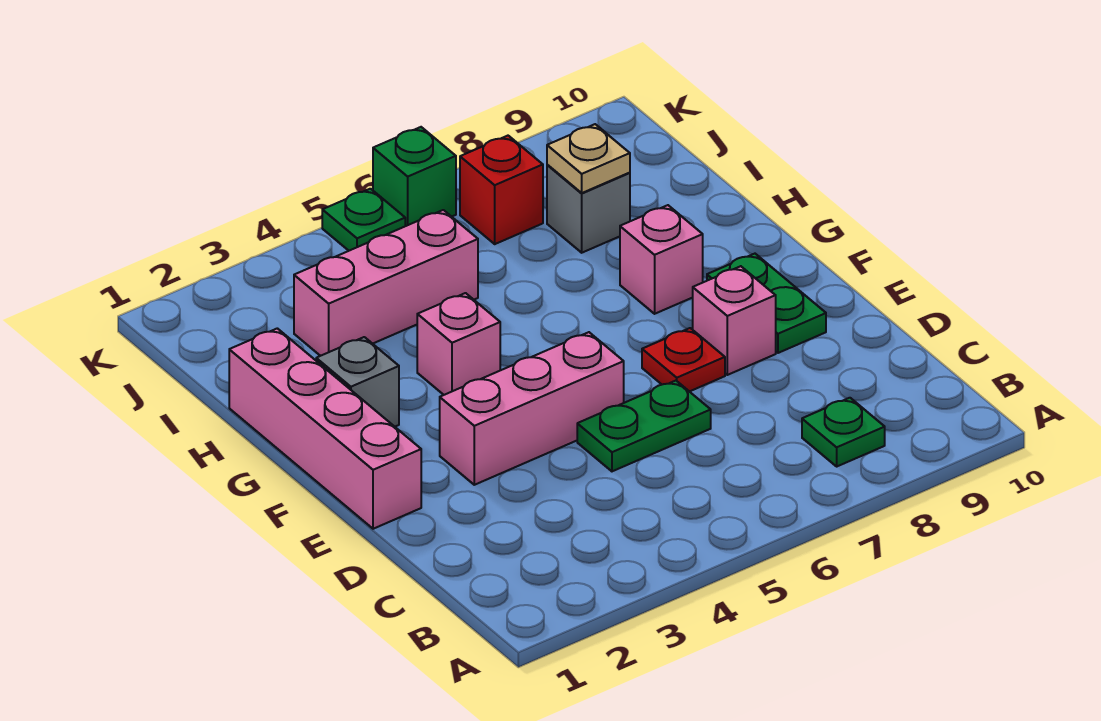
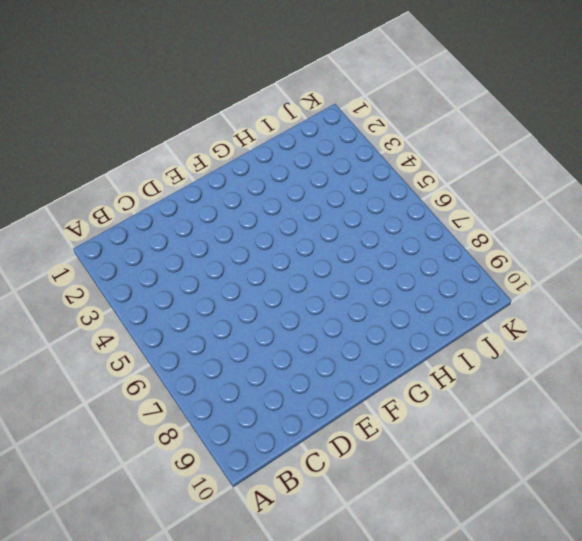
none -> green 1x1 plate [802,398,885,466]
none -> green 1x2 plate [577,381,711,471]
none -> pink 1x4 brick [229,328,421,529]

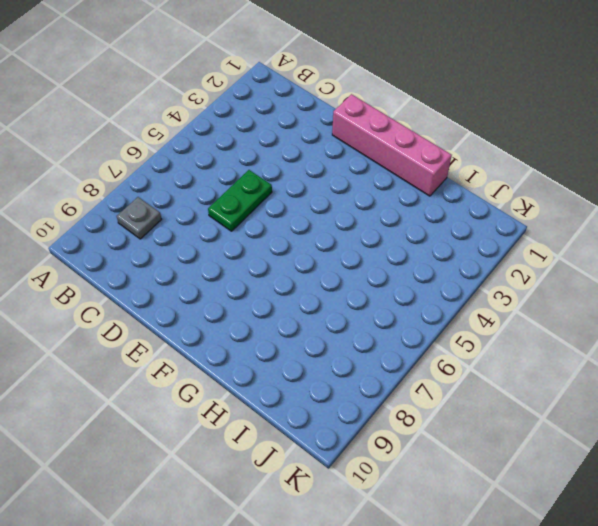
grey 1x1 plate [117,197,162,239] -> green 1x1 plate [802,398,885,466]
none -> pink 1x3 brick [440,332,624,485]
none -> red 1x1 plate [642,328,725,392]
none -> pink 1x1 brick [693,266,776,375]

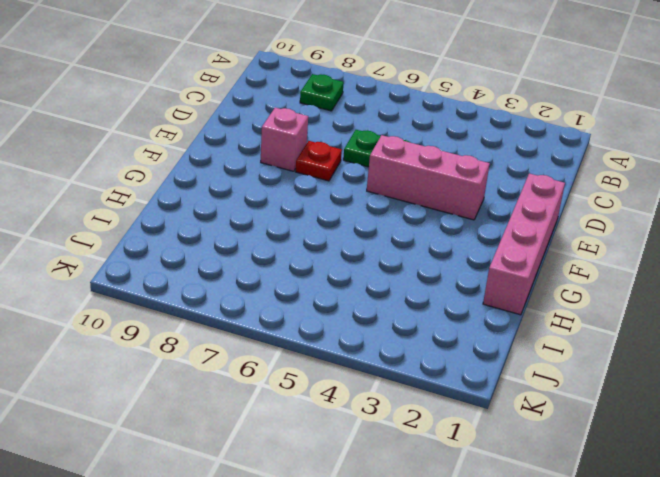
none -> green 1x2 plate [707,254,826,353]
none -> grey 1x1 brick [316,337,399,427]
none -> pink 1x1 brick [417,293,500,395]

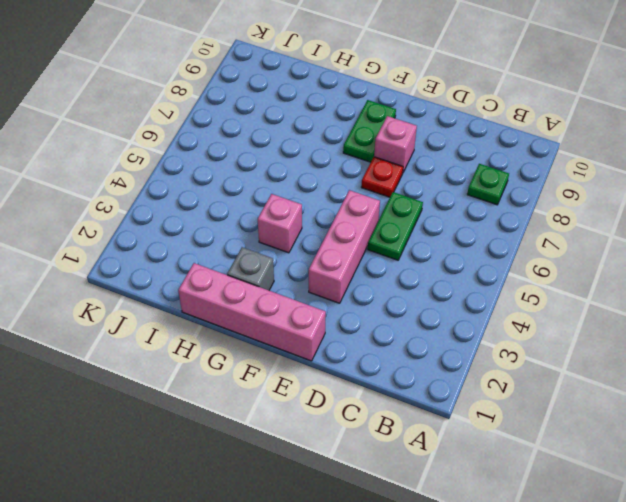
green 1x2 plate [343,100,396,162] -> green 1x2 plate turned to [707,254,826,353]
none -> pink 1x1 brick [620,205,703,314]
none -> pink 1x3 brick [294,210,478,356]
none -> grey 1x1 brick [547,165,630,253]

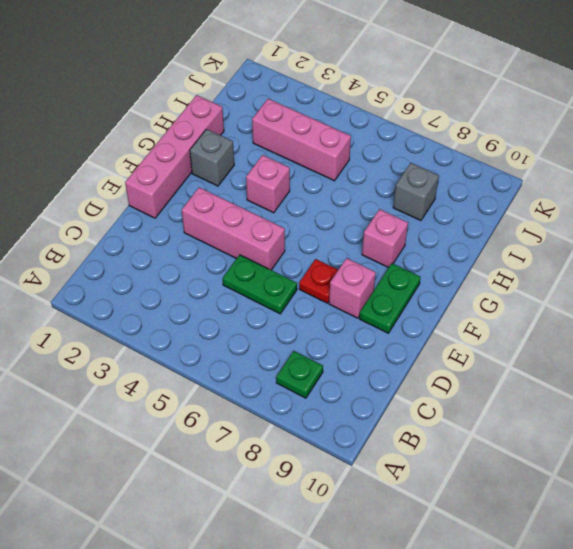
none -> red 1x1 brick [460,136,543,244]
none -> green 1x1 plate [322,189,405,251]
none -> green 1x1 brick [373,127,456,226]

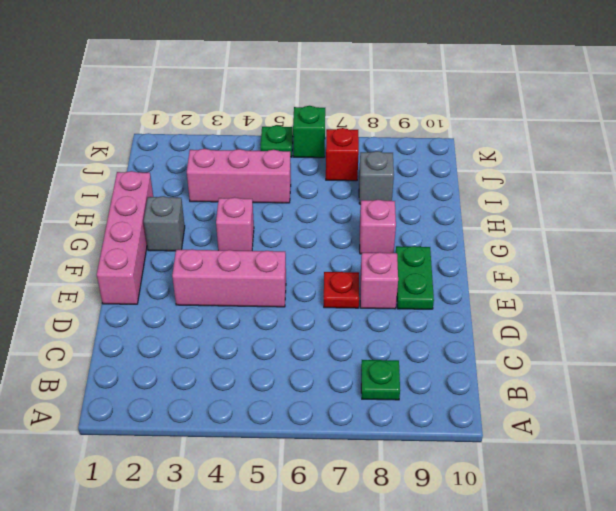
none -> green 1x2 plate [577,381,711,471]
none -> tan 1x1 plate [547,124,630,193]

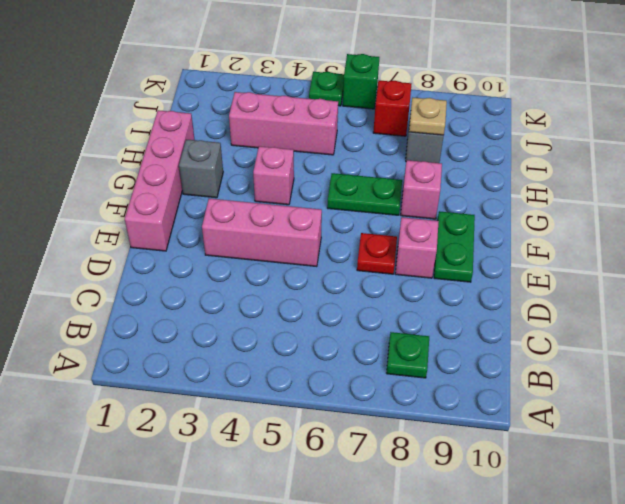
green 1x2 plate [327,173,402,215] -> green 1x2 plate moved to [577,381,711,471]

